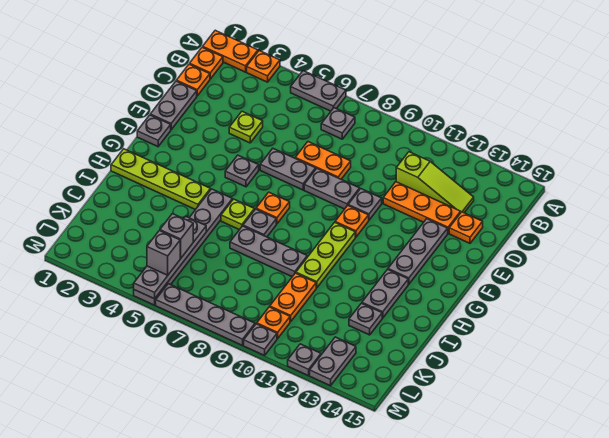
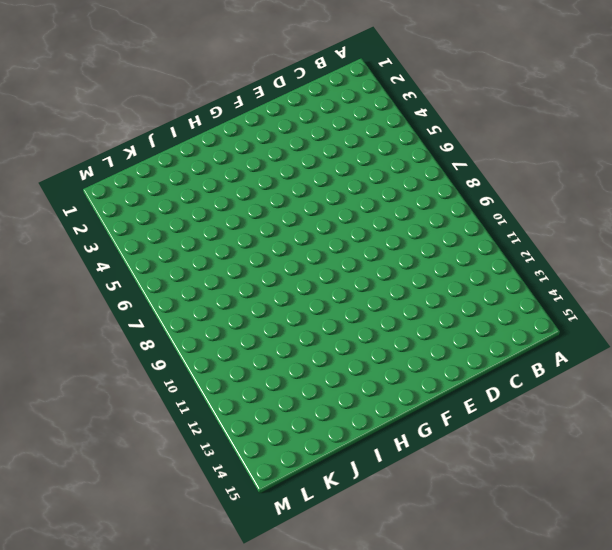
none -> orange 1x2 plate [203,30,258,72]
none -> orange 1x1 plate [247,51,280,82]
none -> grey 1x2 plate [291,71,346,111]
none -> orange 1x1 plate [190,47,223,79]

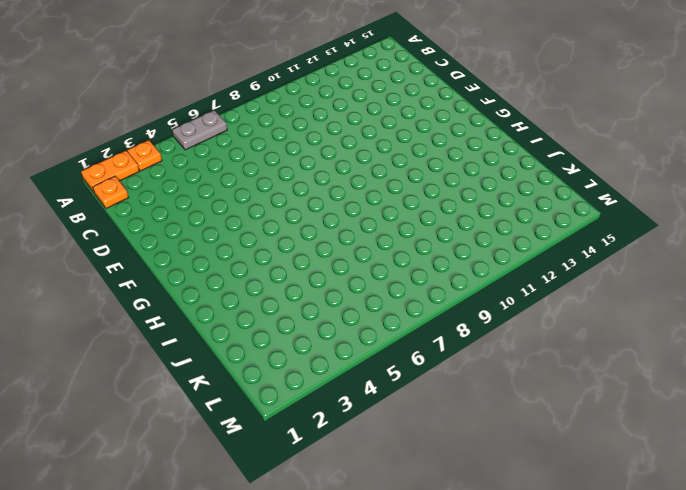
none -> grey 1x1 plate [321,108,355,139]
none -> orange 1x1 plate [176,64,210,96]
none -> lime 1x3 slope [396,152,474,213]
none -> grey 1x2 plate [150,81,197,130]

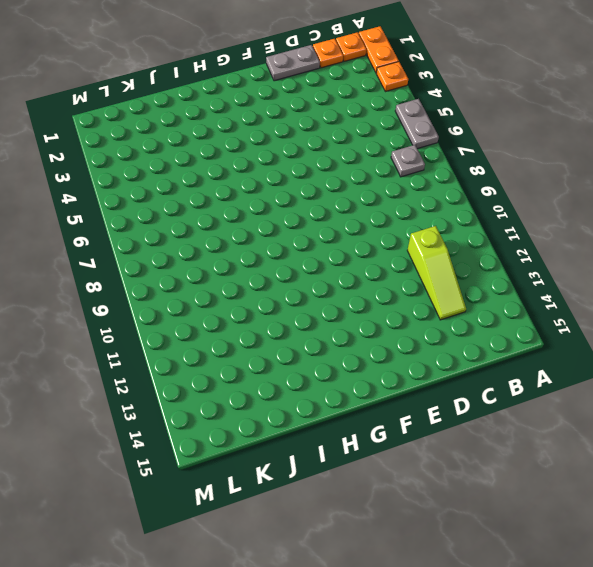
none -> lime 1x1 plate [229,111,263,143]
none -> orange 1x2 plate [295,142,351,179]
none -> orange 1x3 plate [383,182,461,233]
none -> orange 1x1 plate [449,212,483,243]

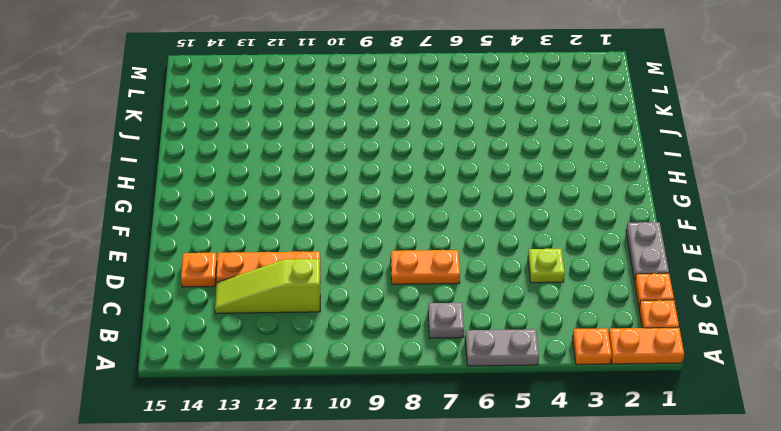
none -> grey 1x2 plate [260,149,316,190]
none -> grey 1x2 plate [304,169,360,209]
none -> grey 1x1 plate [348,189,382,220]
none -> grey 1x3 plate [388,219,448,284]

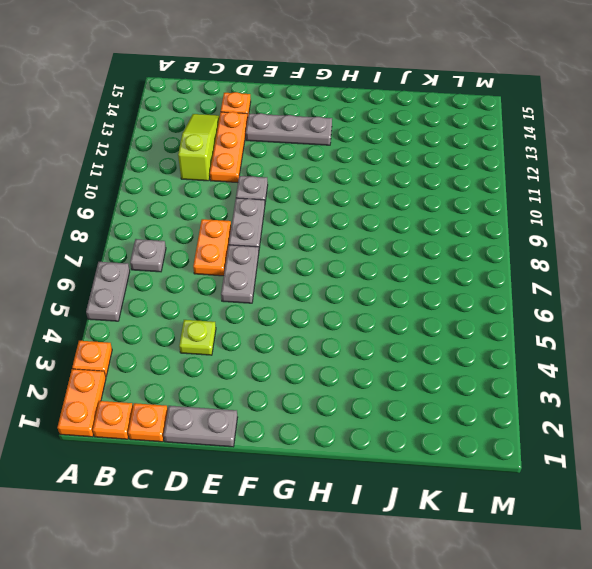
none -> grey 1x1 plate [137,115,171,147]
none -> grey 1x1 plate [225,155,259,187]
none -> orange 1x1 plate [335,205,369,237]
none -> orange 1x1 plate [256,192,290,224]

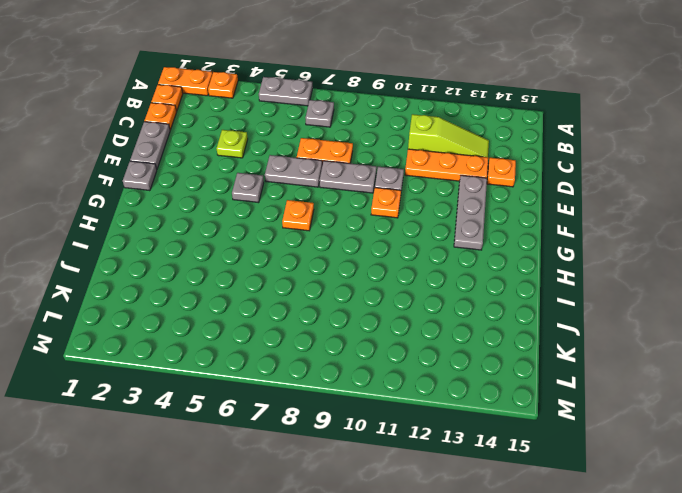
none -> lime 1x3 plate [296,222,355,288]
none -> lime 1x4 plate [111,149,210,210]
none -> grey 1x6 plate [134,189,232,305]
none -> lime 1x1 plate [221,199,254,230]

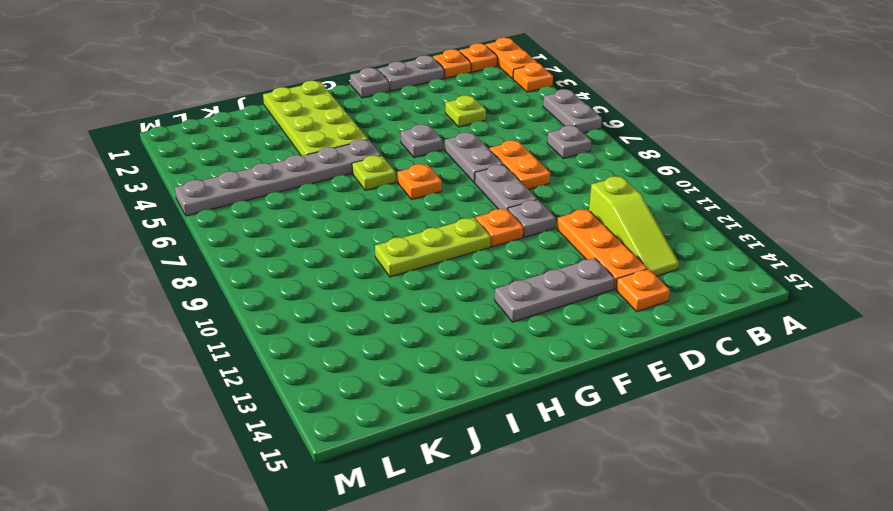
lime 2x4 plate [263,81,368,156] -> lime 1x4 plate [111,149,210,210]
none -> grey 1x1 plate [243,209,276,237]
none -> grey 1x2 plate [362,270,408,318]
none -> grey 1x3 plate [230,226,307,277]
none -> orange 1x2 plate [270,273,316,322]

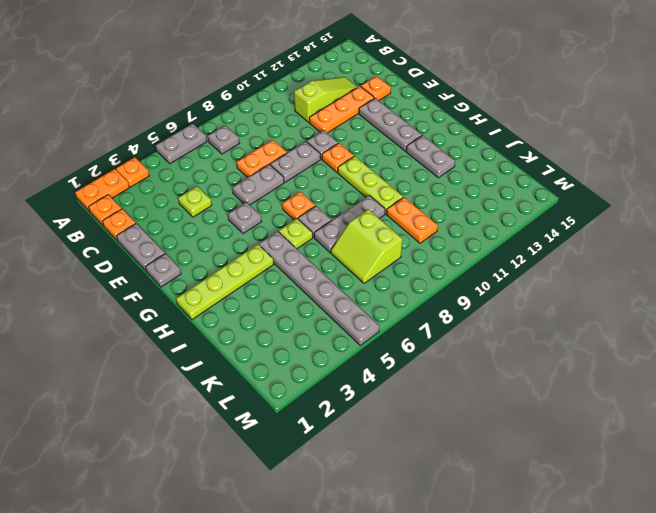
lime 2x2 slope [331,209,403,283] -> none
none -> grey 1x1 plate [349,303,382,335]
none -> orange 1x1 plate [257,307,290,339]
none -> grey 1x2 plate [310,337,356,386]
none -> grey 1x4 plate [156,284,255,345]

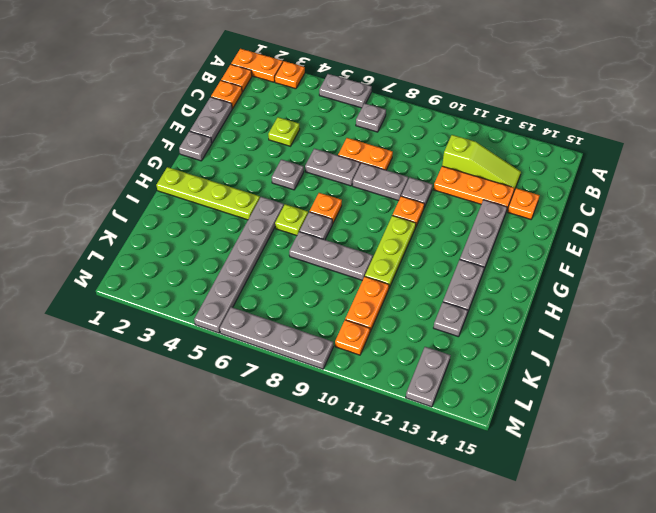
none -> grey 1x1 plate [244,324,277,356]
none -> grey 1x1 plate [288,344,321,376]
none -> grey 1x4 plate [134,216,206,299]
none -> grey 1x1 brick [160,214,193,258]

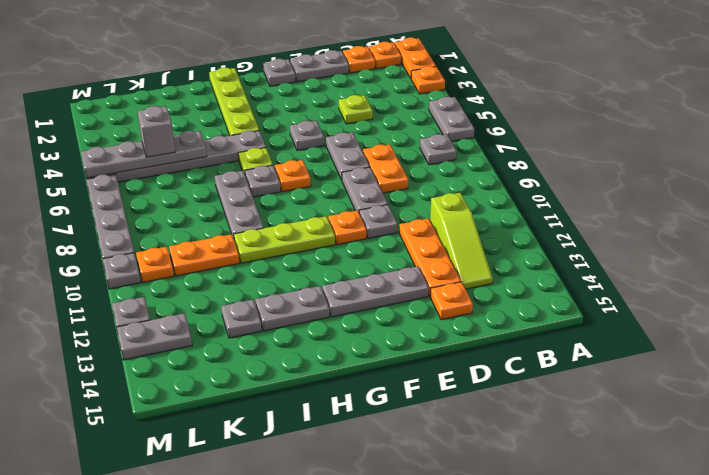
none -> grey 1x1 brick [147,231,181,275]

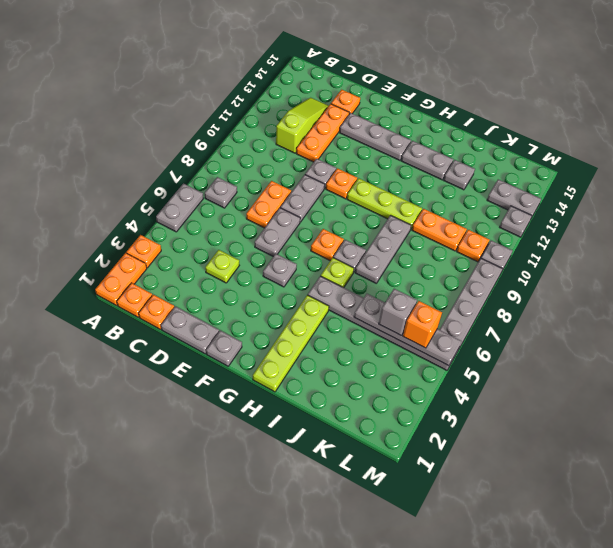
orange 1x1 brick [403,301,442,348] -> grey 1x1 brick [147,231,181,275]

